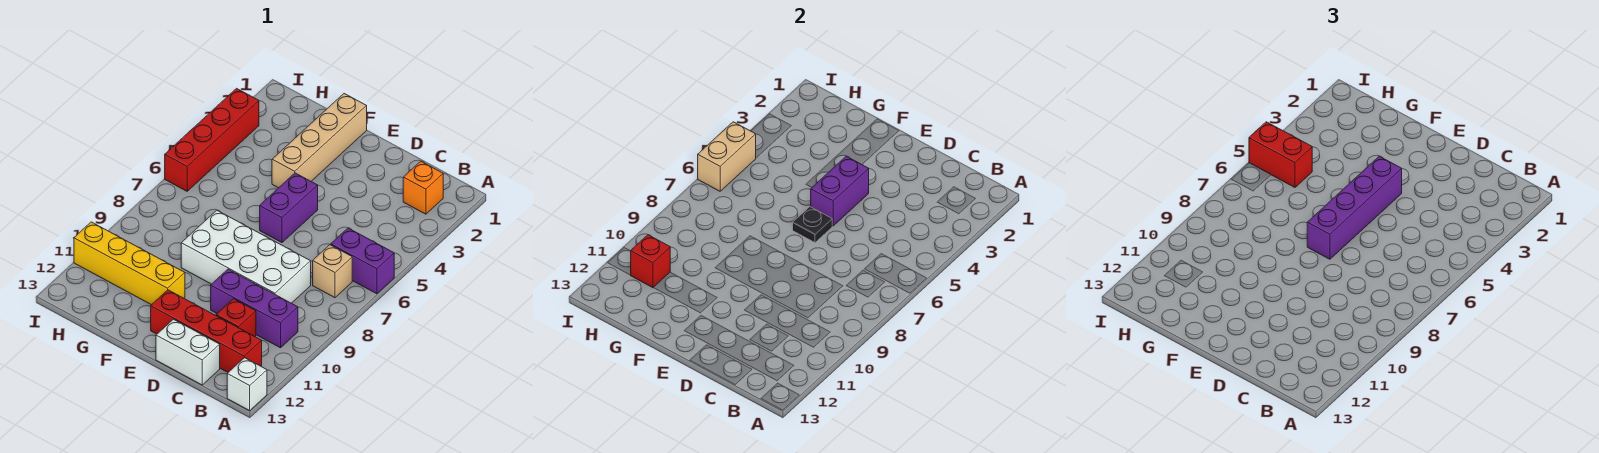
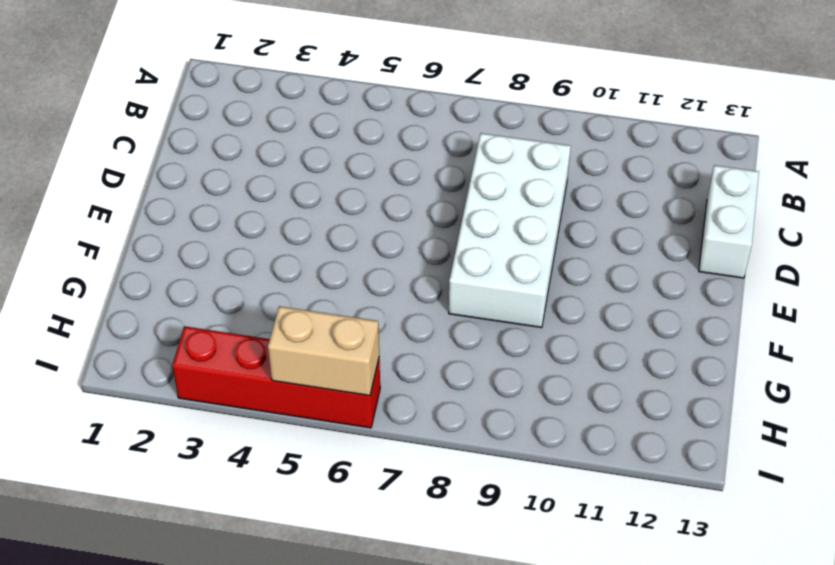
none -> purple 1x2 brick [331,228,394,294]
none -> white 1x1 brick [227,358,267,411]
none -> orange 1x1 brick [403,161,443,214]

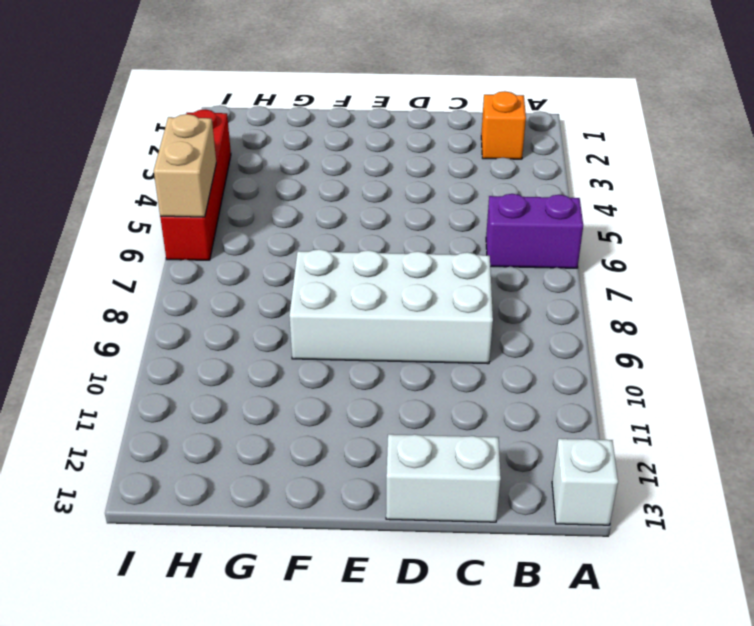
none -> tan 1x1 brick [313,245,352,298]
none -> purple 1x3 brick [211,269,298,348]
none -> red 1x4 brick [151,290,262,372]

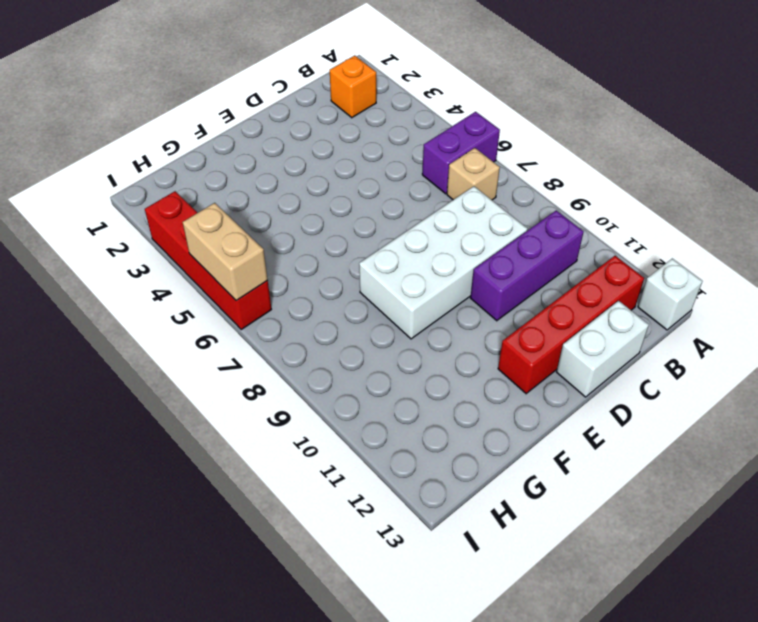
none -> red 1x1 brick [216,299,256,336]
none -> purple 1x2 brick [260,173,318,242]
none -> tan 1x4 brick [272,94,367,188]

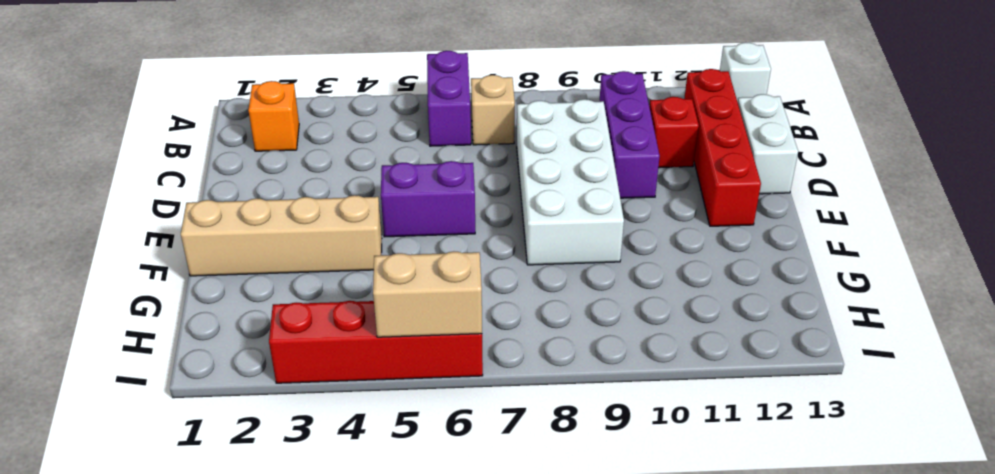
none -> yellow 1x4 brick [74,222,185,305]
none -> purple 1x2 brick [811,156,869,226]
none -> black 1x1 plate [793,207,832,242]

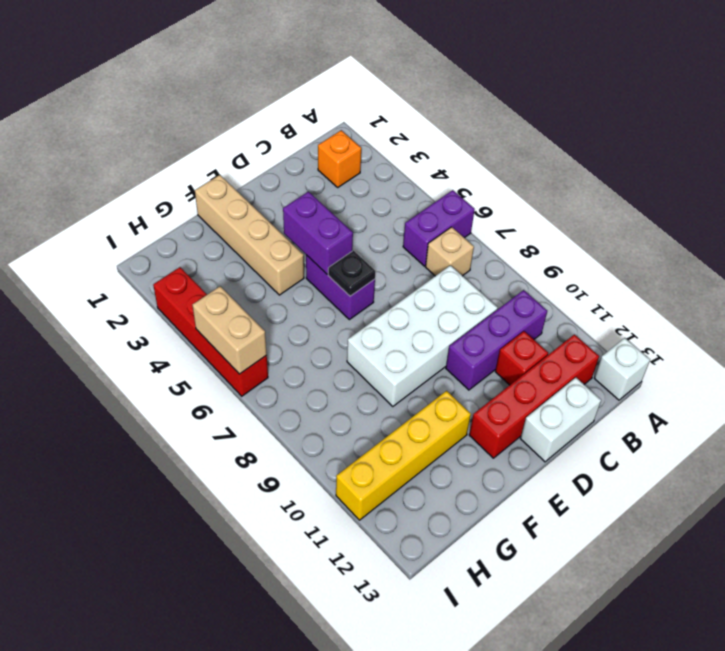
none -> red 1x1 brick [631,235,670,288]
none -> purple 1x4 brick [1307,156,1402,259]
none -> red 1x2 brick [1249,122,1312,187]

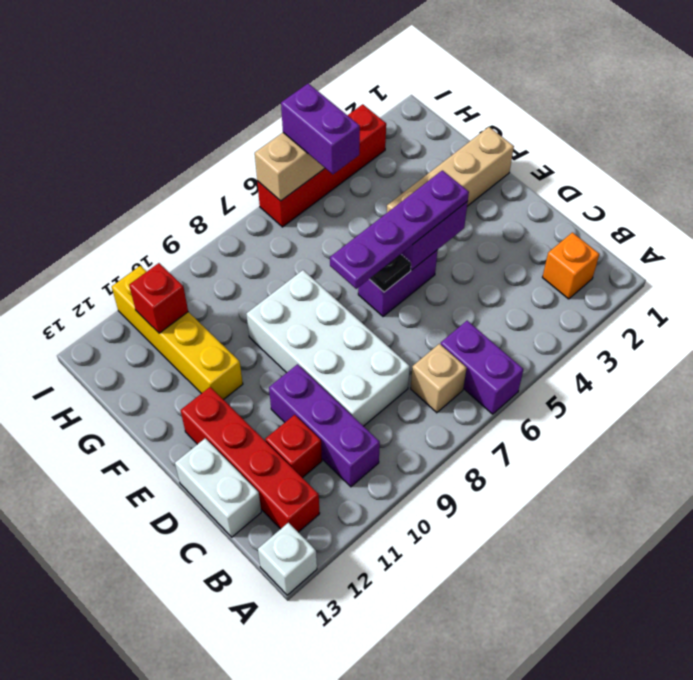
purple 1x4 plate [330,170,469,289] -> purple 1x4 brick [1307,156,1402,259]
purple 1x2 brick [281,84,360,174] -> red 1x2 brick [1249,122,1312,187]

